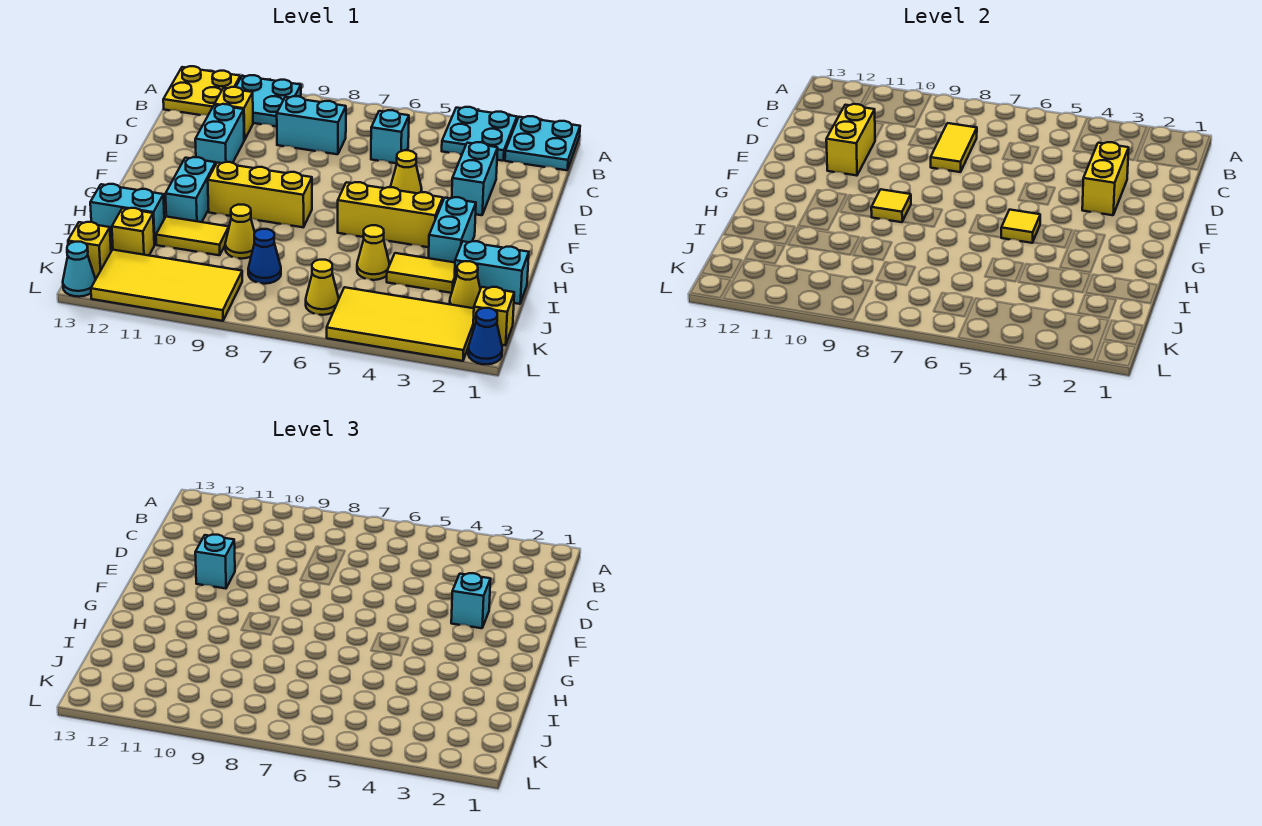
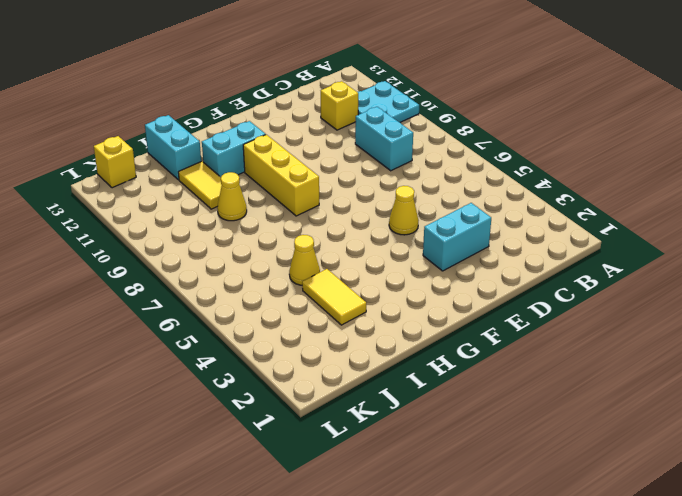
none -> cyan 2x2 plate [505,116,580,170]
none -> cyan 2x2 plate [442,107,517,161]
none -> yellow 2x2 plate [163,66,240,115]
none -> cyan 1x1 brick [371,110,409,163]

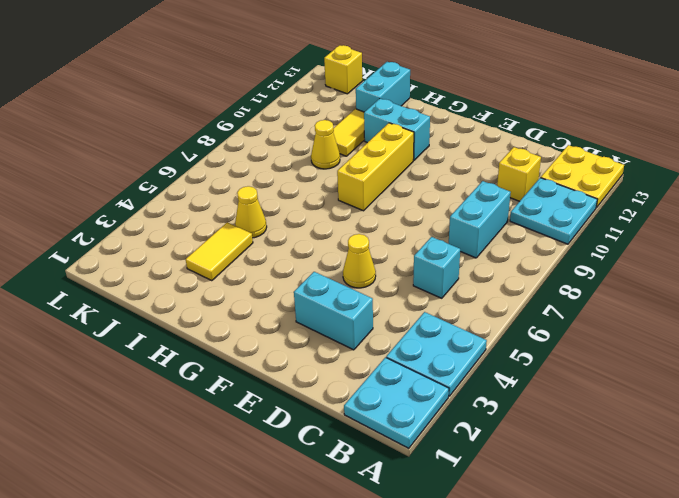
none -> cyan 1x2 brick [195,104,244,164]
none -> cyan 1x2 brick [429,197,476,262]
none -> yellow 1x3 brick [338,182,443,247]
none -> cyan 1x2 brick [454,241,529,304]

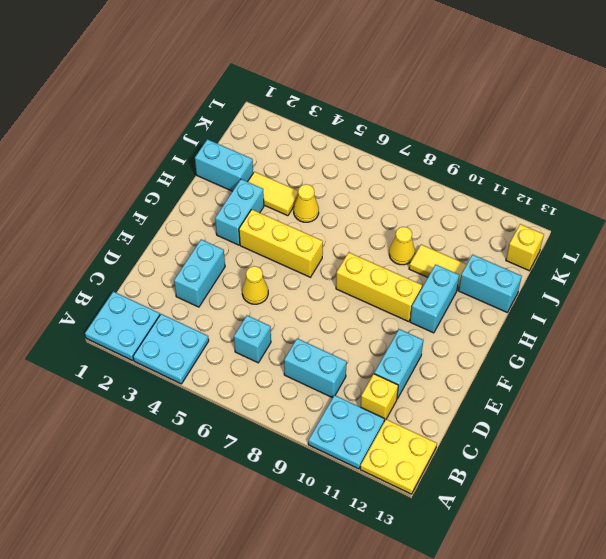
none -> yellow 1x1 cone [450,261,480,308]
none -> blue 1x1 cone [248,229,281,284]
none -> yellow 1x1 brick [112,208,154,255]
none -> yellow 1x1 brick [473,287,514,345]

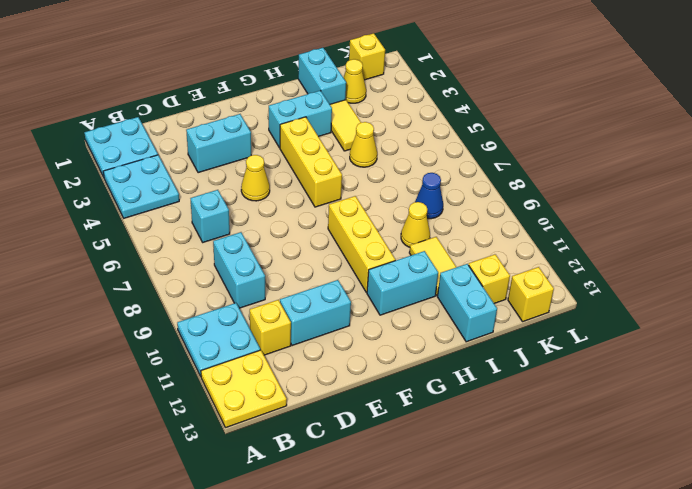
none -> yellow 2x4 tile [327,287,474,361]
none -> yellow 1x1 cone [306,260,339,315]
none -> yellow 2x4 tile [91,250,242,321]
none -> blue 1x1 cone [468,308,502,364]

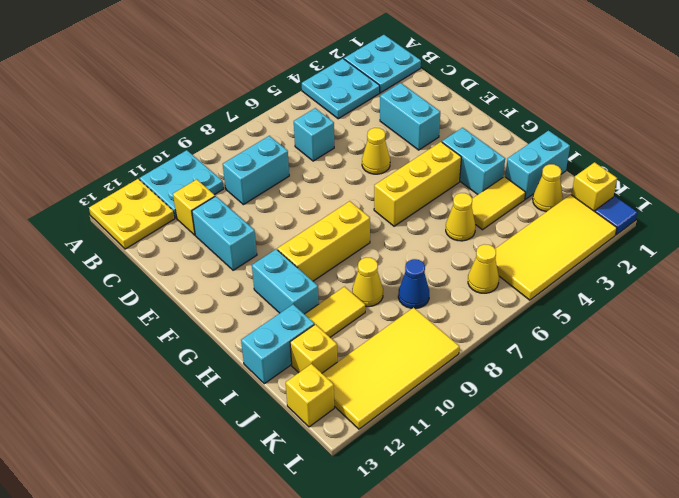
blue 1x1 tile [595,196,637,235] -> blue 1x1 cone [468,308,502,364]
none -> cyan 1x1 cone [63,242,96,297]
none -> yellow 1x2 tile [931,123,977,172]
none -> yellow 1x2 brick [1082,142,1129,215]
none -> yellow 1x2 brick [826,104,875,176]

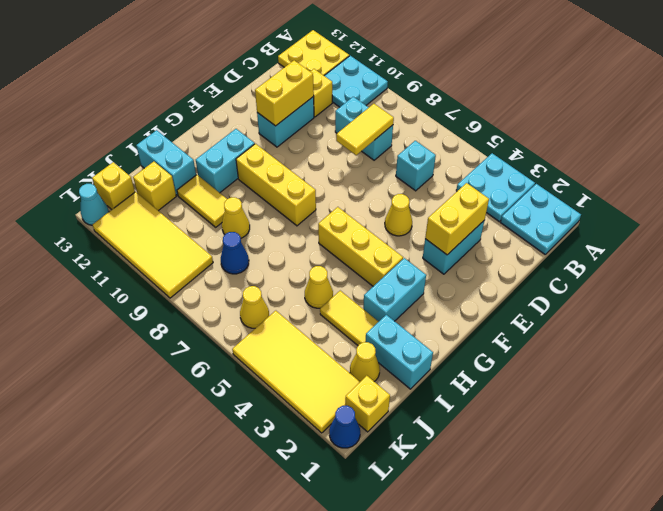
none -> yellow 1x1 tile [1001,210,1040,243]
none -> yellow 1x1 tile [871,189,911,222]
none -> cyan 1x1 brick [451,573,491,628]
none -> cyan 1x1 brick [195,535,235,589]

